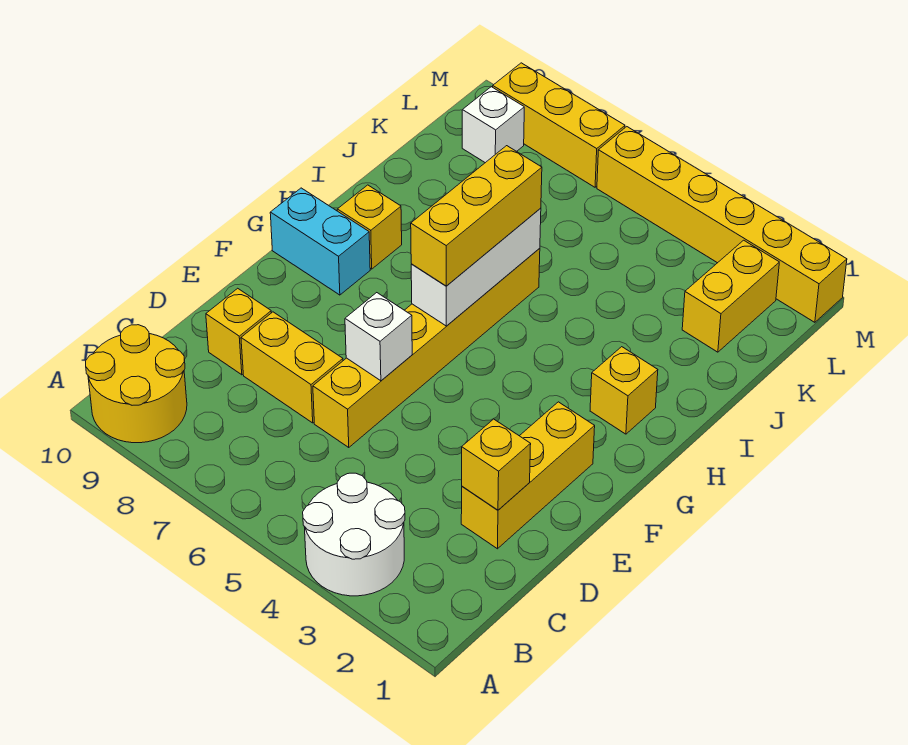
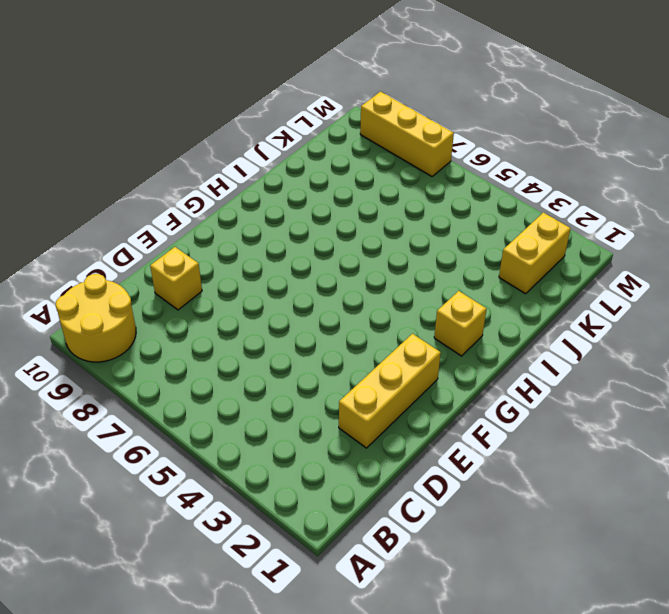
none -> white 2x2 round brick [303,473,405,596]
none -> yellow 1x6 brick [313,248,540,448]
none -> yellow 1x2 brick [241,312,343,423]

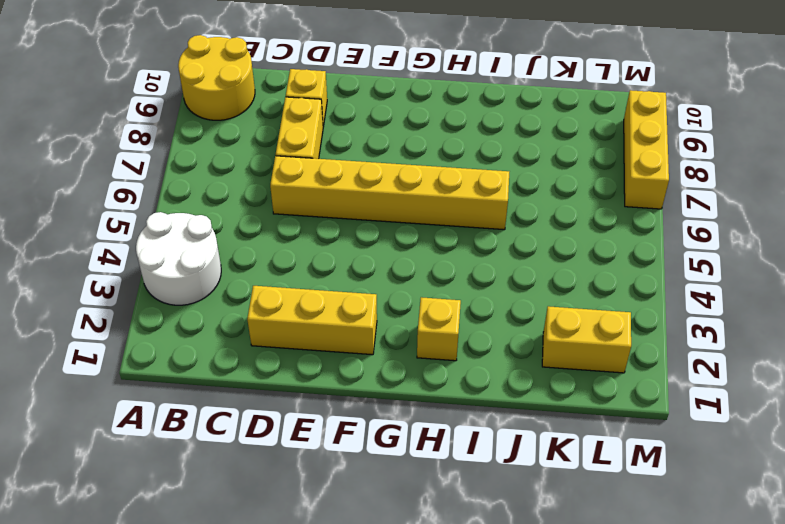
none -> cyan 1x2 brick [270,188,370,295]
none -> yellow 1x1 brick [337,185,402,269]
none -> white 1x1 brick [462,87,524,163]

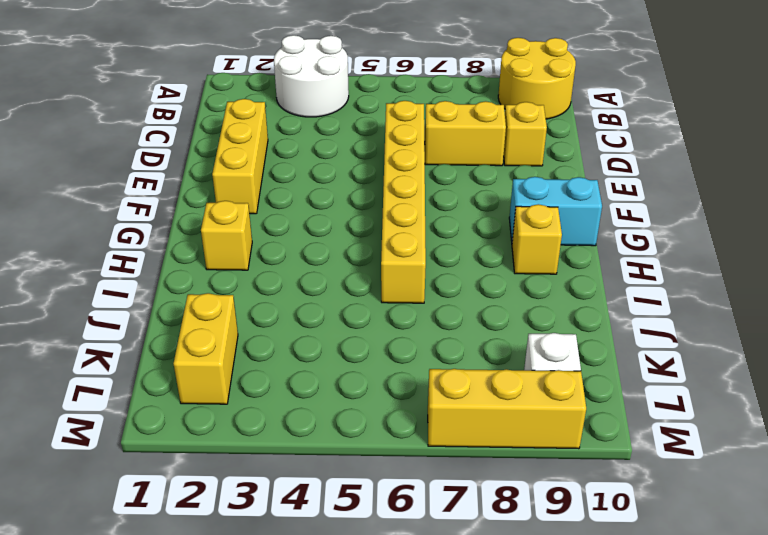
none -> yellow 1x6 brick [597,127,847,322]
none -> yellow 1x1 brick [462,419,531,510]
none -> white 1x1 brick [345,293,412,381]

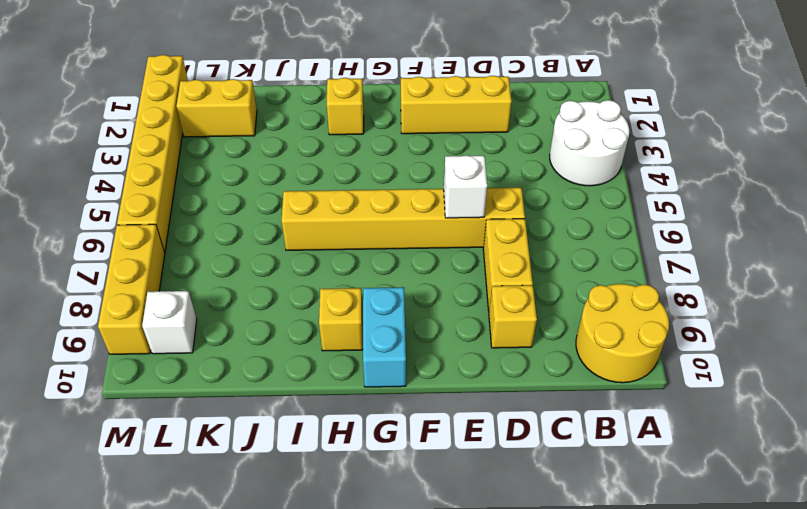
none -> yellow 1x1 brick [462,419,531,510]
none -> white 1x3 brick [411,208,541,326]
none -> yellow 1x3 brick [411,146,542,286]

